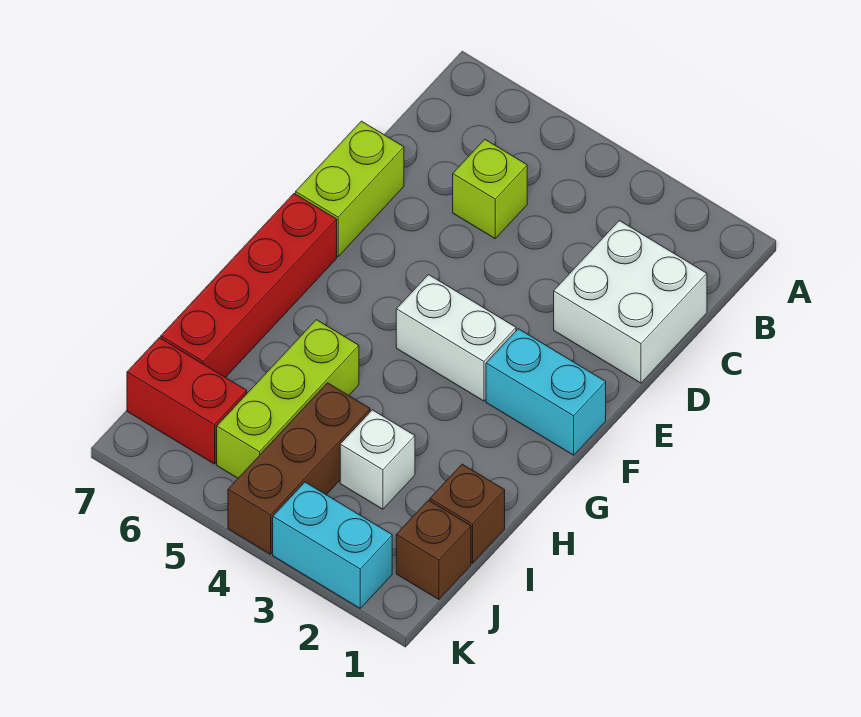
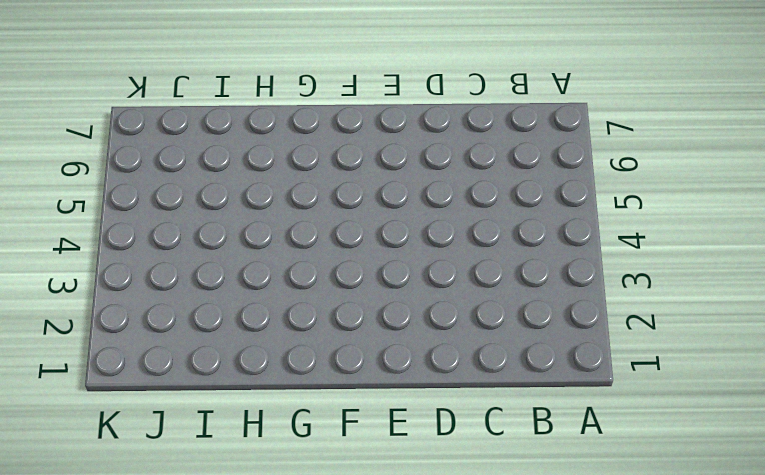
none -> white 2x2 brick [554,221,707,383]
none -> lime 1x1 brick [453,139,527,238]
none -> lime 1x2 brick [296,121,404,256]

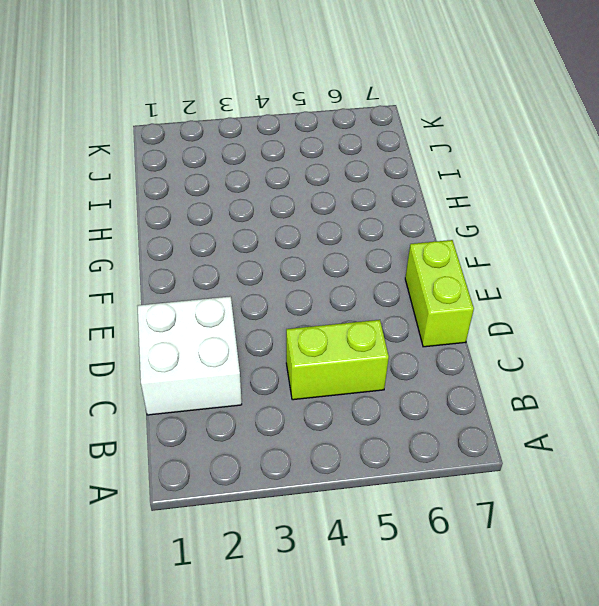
lime 1x2 brick [286,320,389,400] -> lime 1x1 brick [453,139,527,238]
none -> cyan 1x2 brick [486,329,606,455]
none -> white 1x2 brick [396,275,516,401]
none -> red 1x4 brick [161,194,337,378]

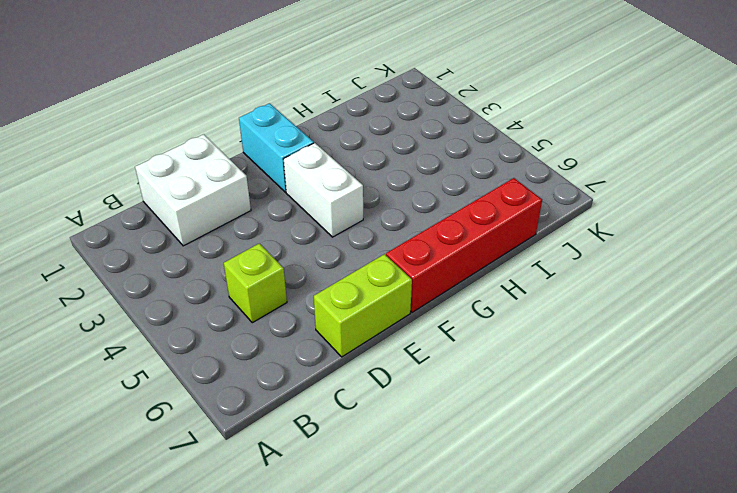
none -> lime 1x3 brick [217,320,359,478]
none -> brown 1x1 brick [430,464,505,563]
none -> white 1x1 brick [340,410,415,509]

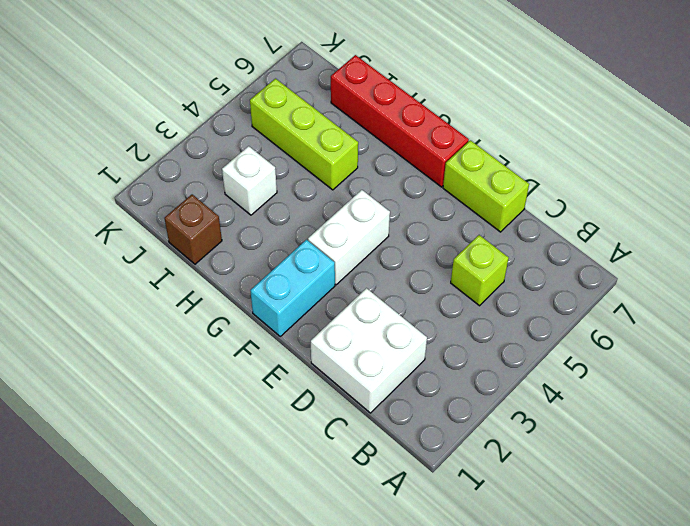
none -> brown 1x3 brick [228,383,370,554]
none -> brown 1x1 brick [396,500,471,600]
none -> red 1x2 brick [127,338,247,464]

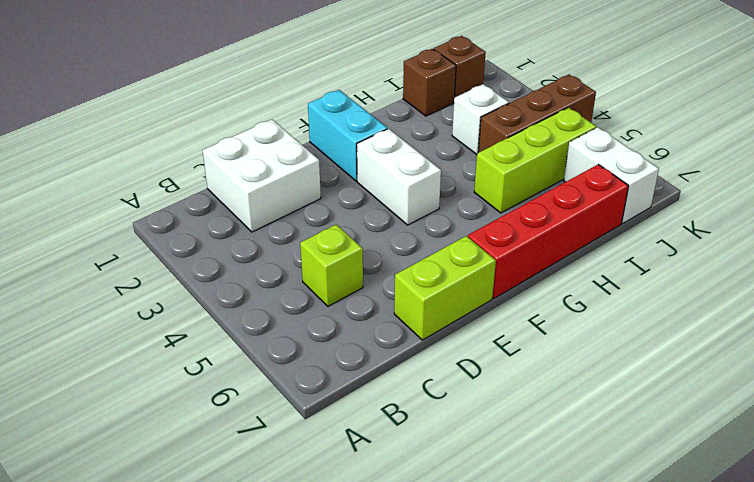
white 1x2 brick [564,127,659,223] -> red 1x2 brick [127,338,247,464]
none -> cyan 1x2 brick [273,482,392,608]

